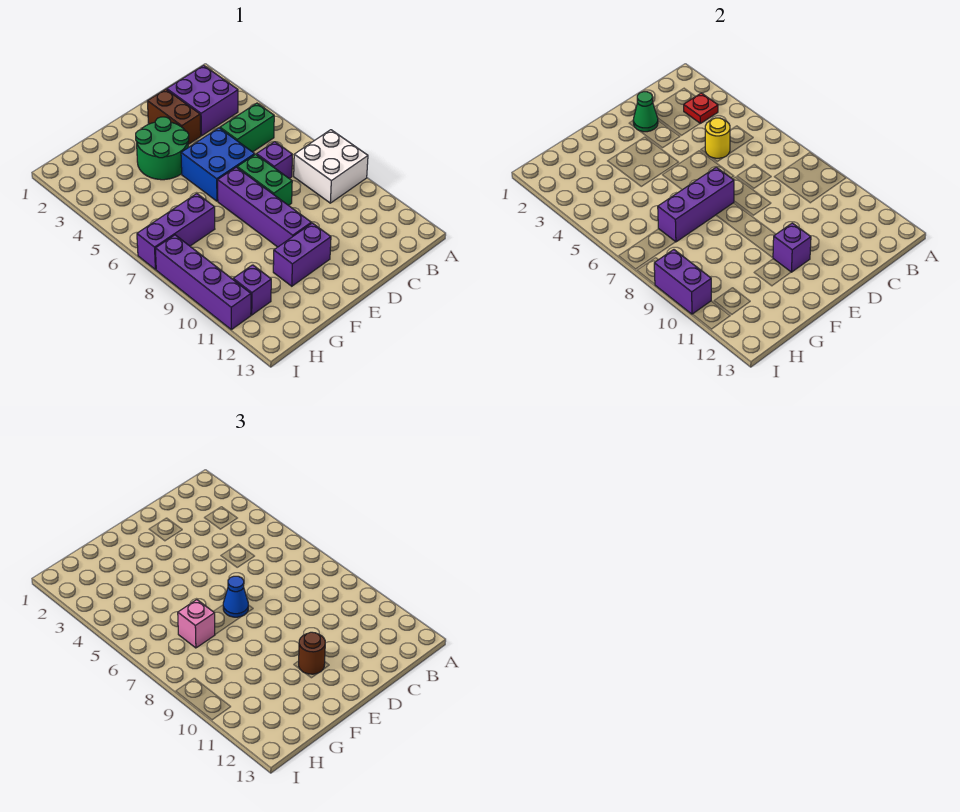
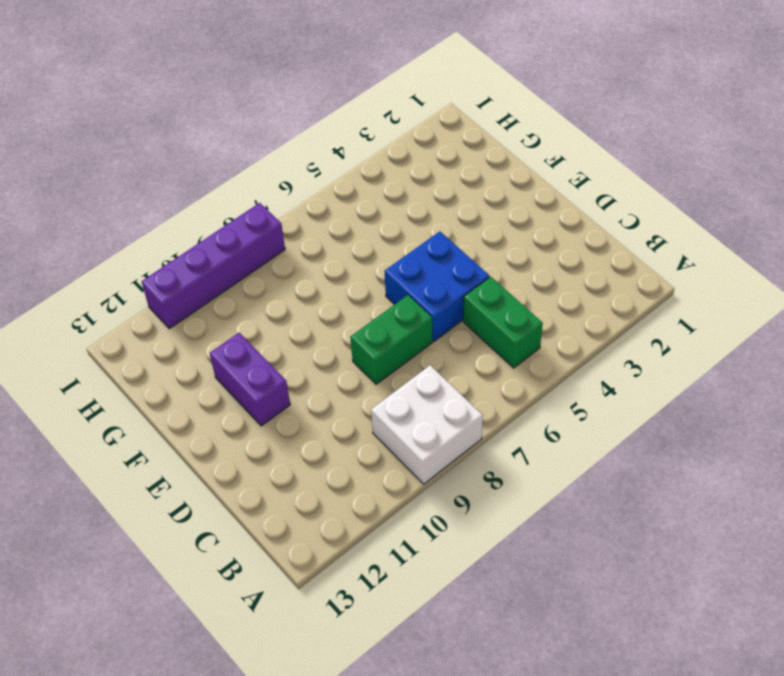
none -> purple 2x2 brick [167,65,238,136]
none -> purple 1x1 brick [257,142,292,179]
none -> brown 1x2 brick [147,89,201,144]

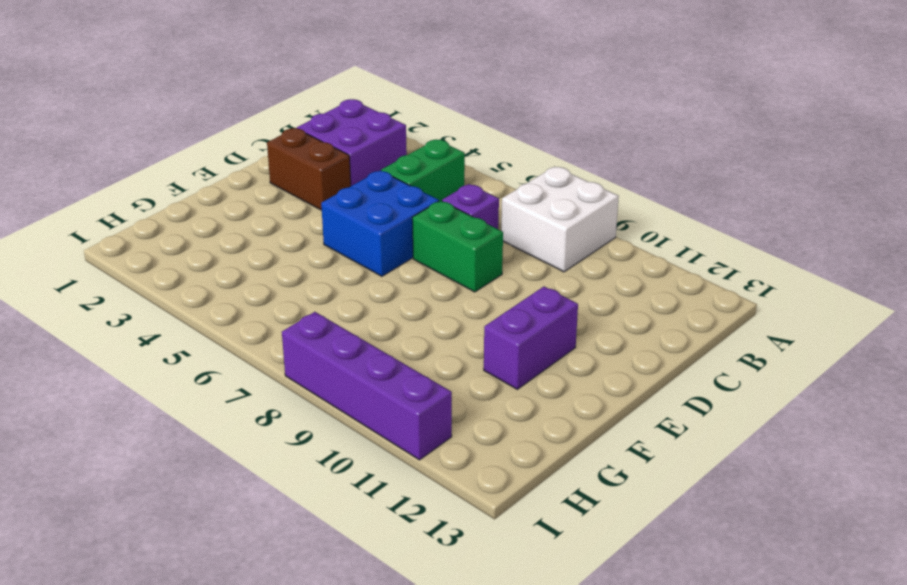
none -> green 2x2 round brick [136,117,189,180]
none -> purple 1x4 brick [218,167,311,247]
none -> purple 1x3 brick [137,194,215,270]

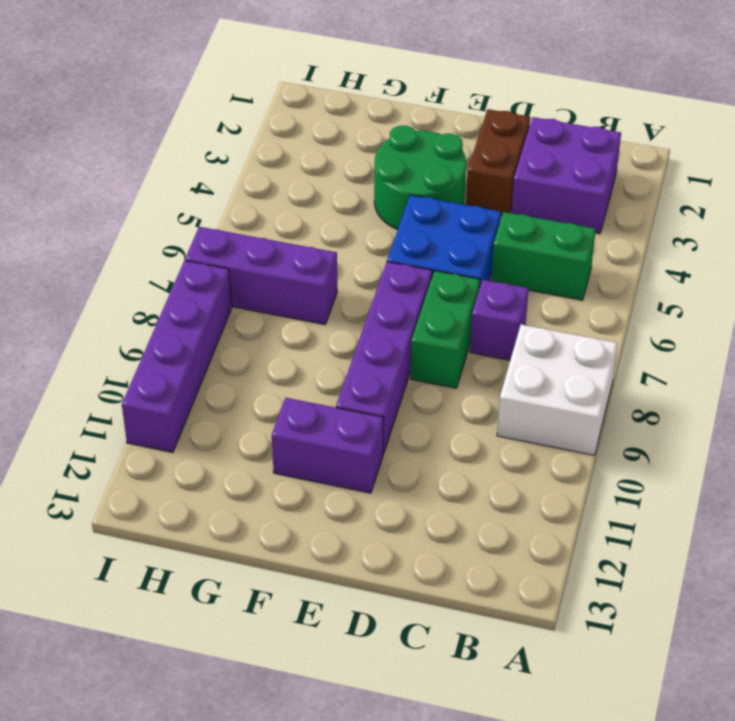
none -> purple 1x1 brick [233,265,271,315]
none -> red 1x1 plate [684,93,718,123]
none -> yellow 1x1 round brick [705,118,730,158]

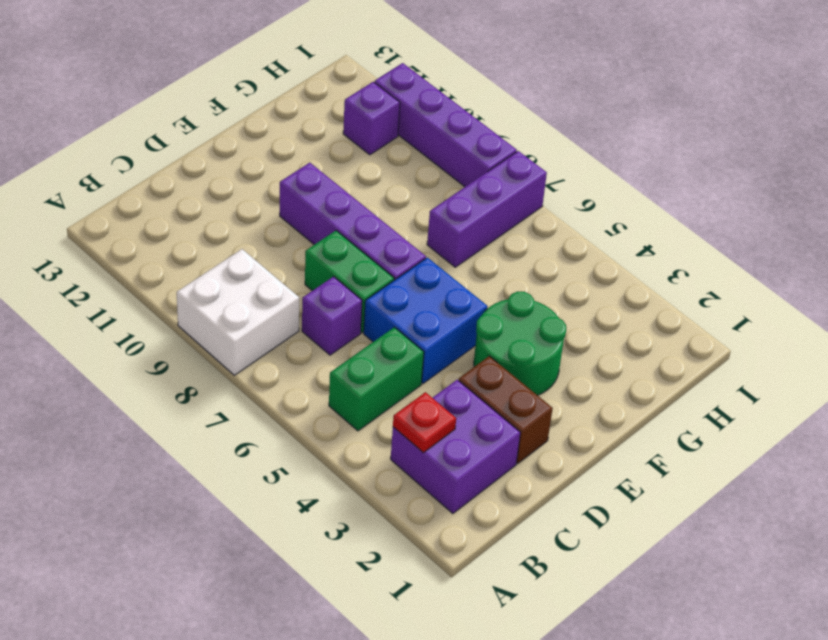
none -> purple 1x2 brick [273,223,331,286]
none -> yellow 1x1 round brick [705,118,730,158]
none -> green 1x1 cone [633,92,658,132]

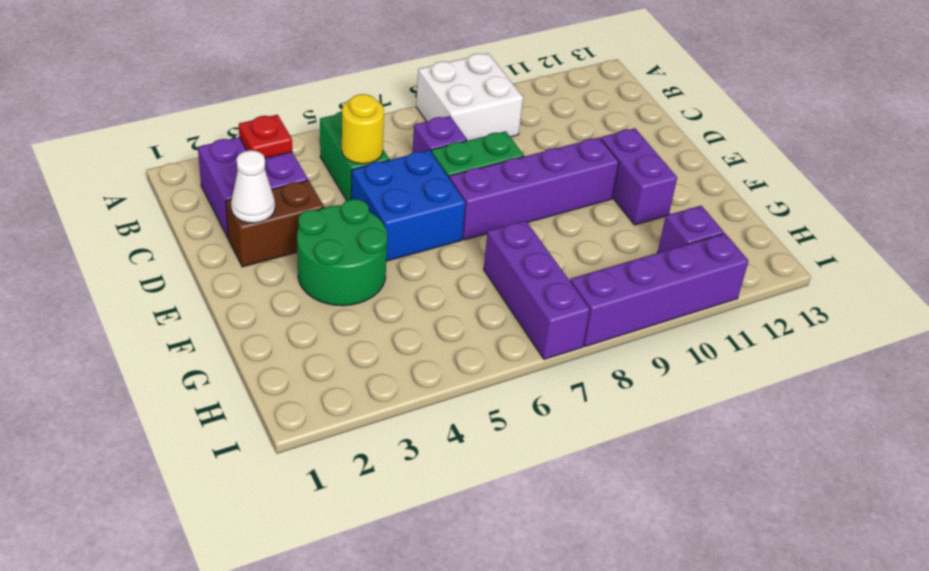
white 1x1 cone [231,150,275,223] -> green 1x1 cone [633,92,658,132]
none -> purple 1x3 brick [658,167,734,242]
none -> purple 1x1 brick [773,223,811,272]
none -> purple 1x2 brick [654,250,711,314]

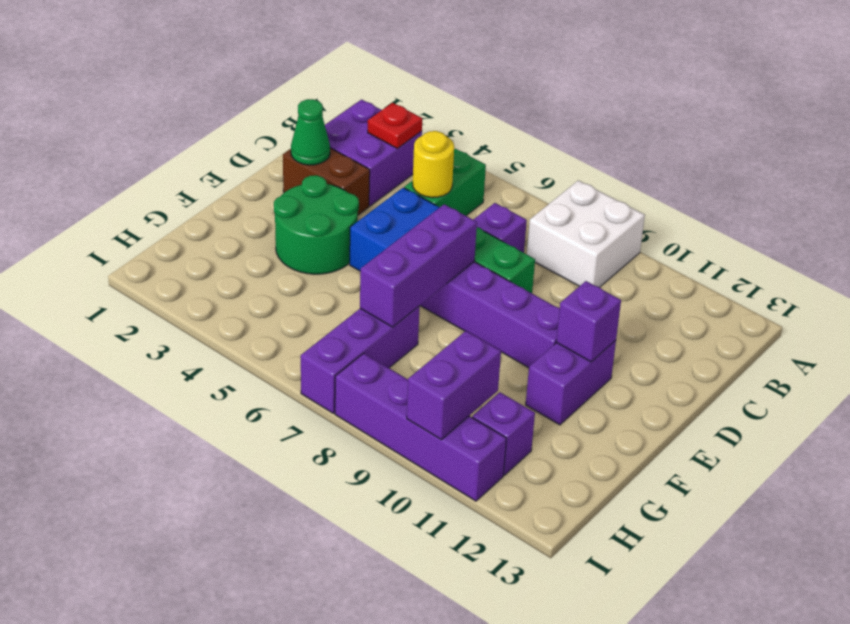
purple 1x2 brick [407,331,501,440] -> purple 1x2 brick turned to [654,250,711,314]
none -> blue 1x1 cone [223,576,248,617]
none -> brown 1x1 round brick [299,632,325,674]
none -> pink 1x1 brick [178,600,215,648]

